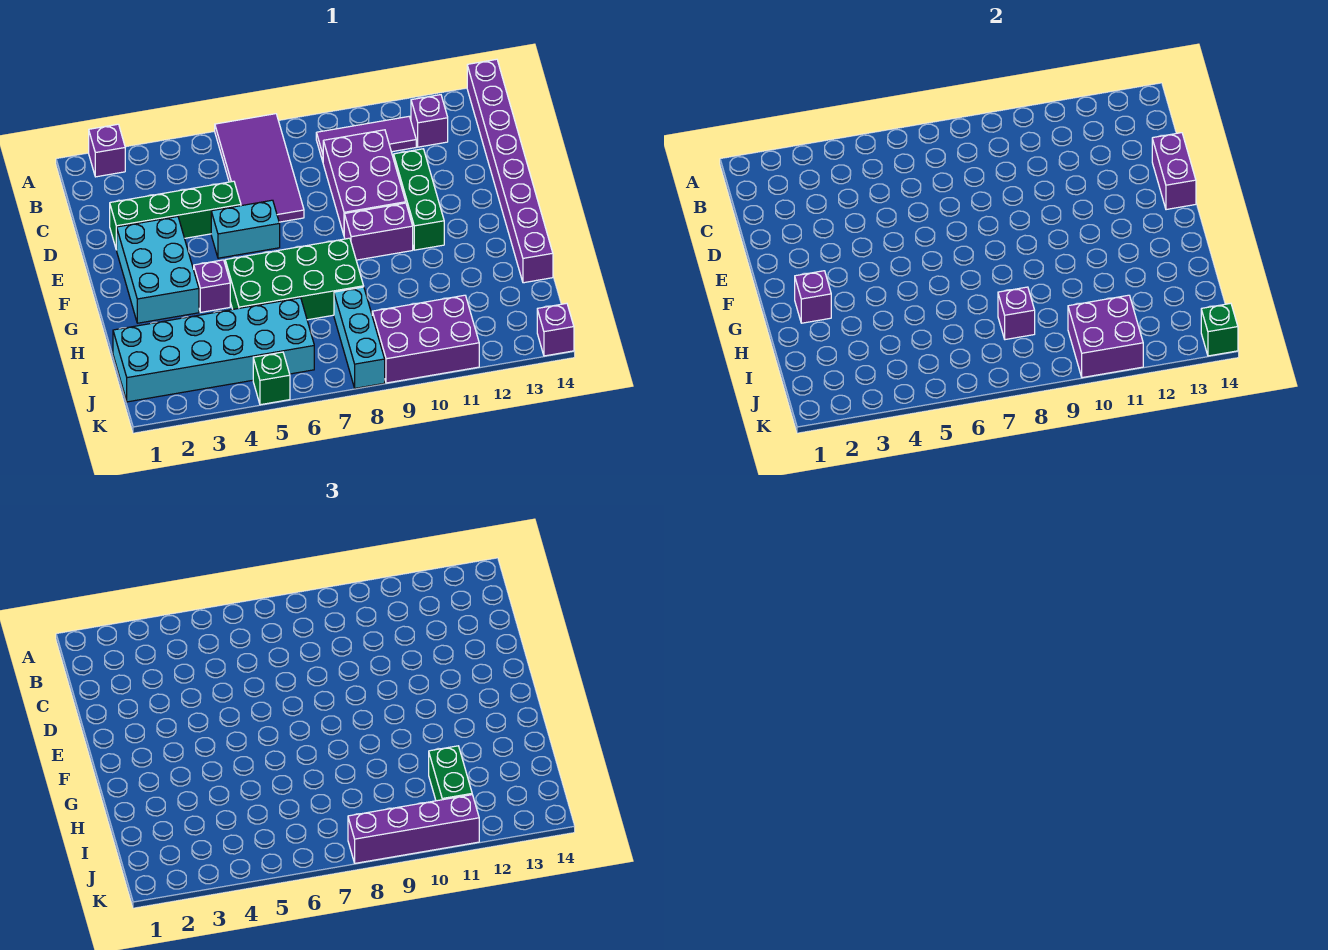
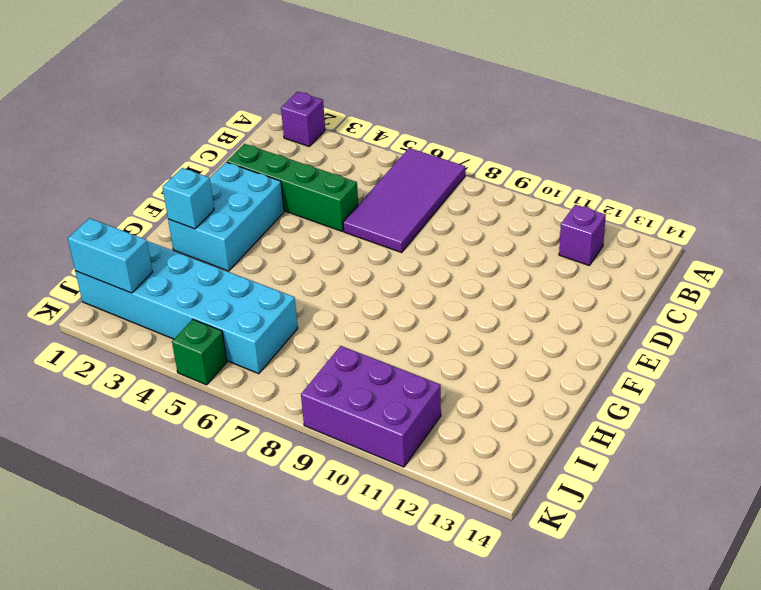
cyan 1x1 brick [163,168,214,229] -> purple 1x1 brick [795,271,831,323]
cyan 1x2 brick [68,218,152,293] -> cyan 1x2 brick moved to [211,200,280,258]
none -> purple 1x8 brick [467,59,553,283]
none -> purple 1x3 tile [316,117,416,161]
none -> purple 2x3 brick [323,130,406,235]

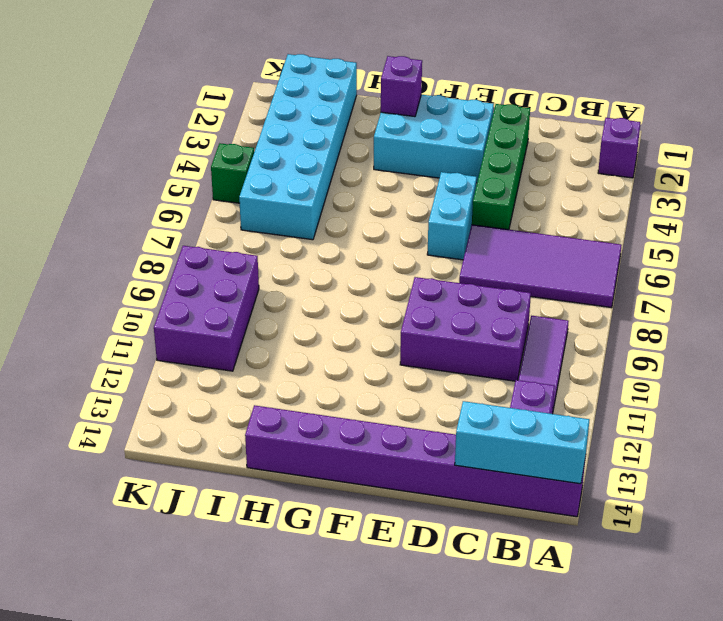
cyan 1x3 brick [455,401,589,484] -> cyan 1x3 brick moved to [334,287,385,388]
none -> green 1x3 brick [394,149,444,250]
none -> purple 1x2 brick [344,203,413,260]
none -> purple 1x1 brick [194,260,230,312]

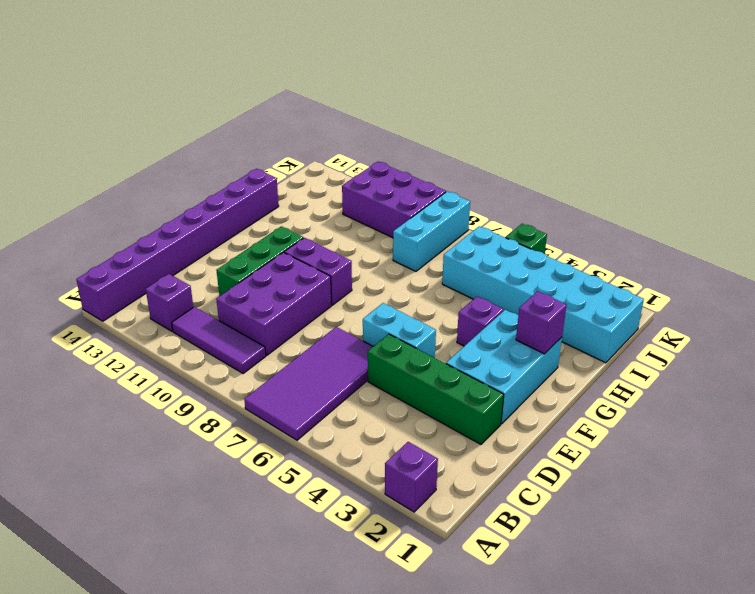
none -> green 2x4 brick [225,238,364,320]
none -> purple 1x1 brick [537,303,574,356]
none -> purple 1x2 brick [1152,133,1196,210]

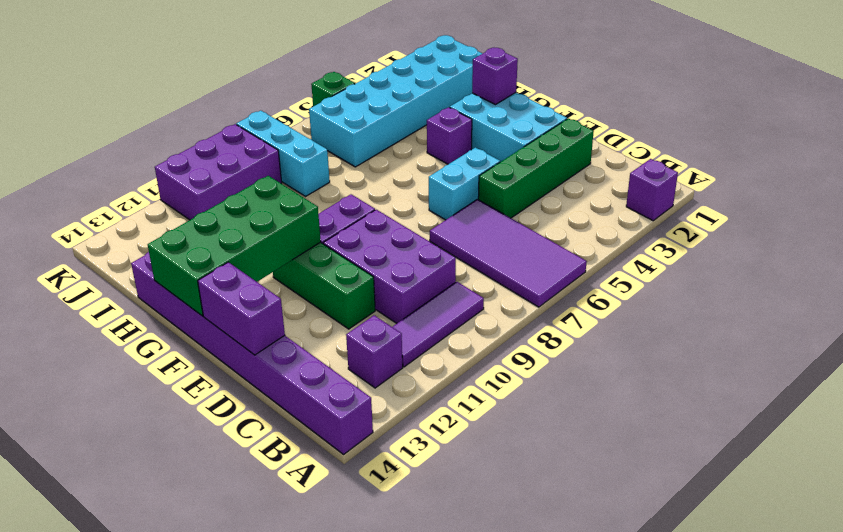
green 2x4 brick [148,176,321,316] -> green 2x4 brick moved to [225,238,364,320]
none -> purple 1x1 brick [537,303,574,356]
none -> purple 1x1 brick [998,287,1035,340]
none -> purple 2x2 brick [1068,295,1143,378]

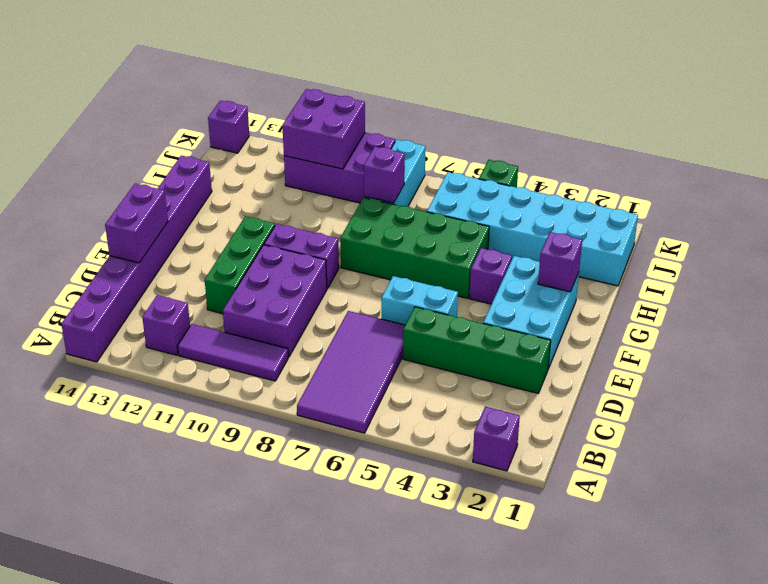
none -> green 1x1 brick [1201,303,1238,356]
none -> green 1x2 brick [429,746,472,801]
none -> purple 1x4 brick [348,795,479,863]

